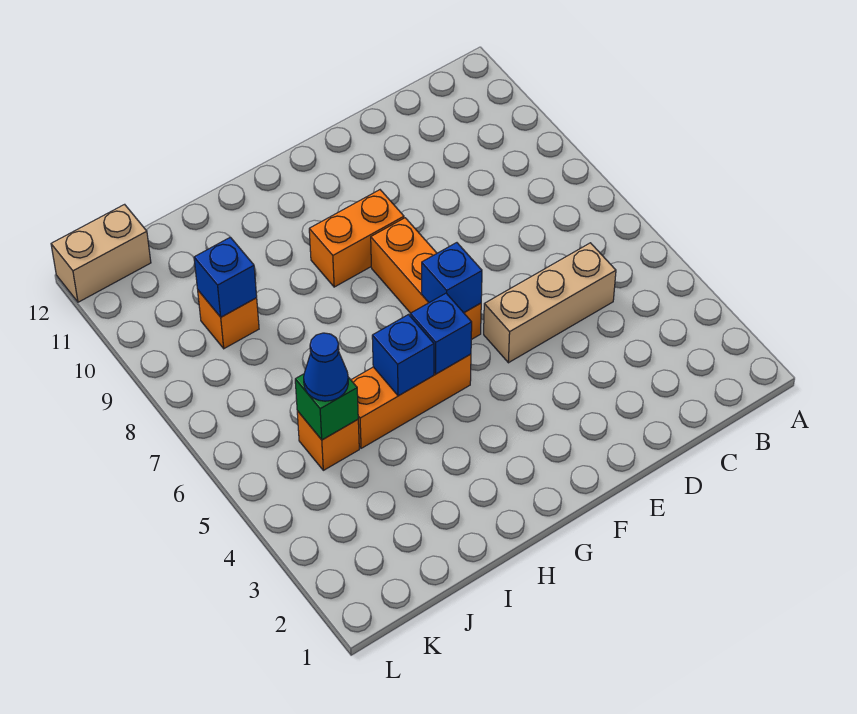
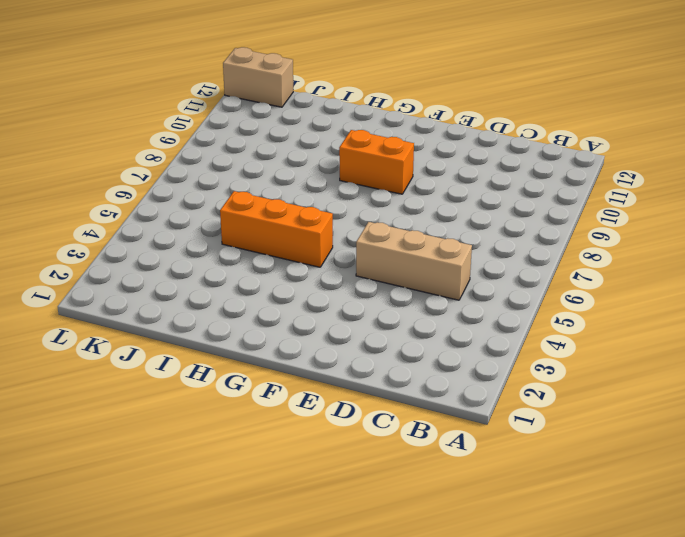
none -> orange 1x3 brick [371,218,481,340]
none -> orange 1x1 brick [297,411,359,470]
none -> orange 1x1 brick [198,291,259,349]

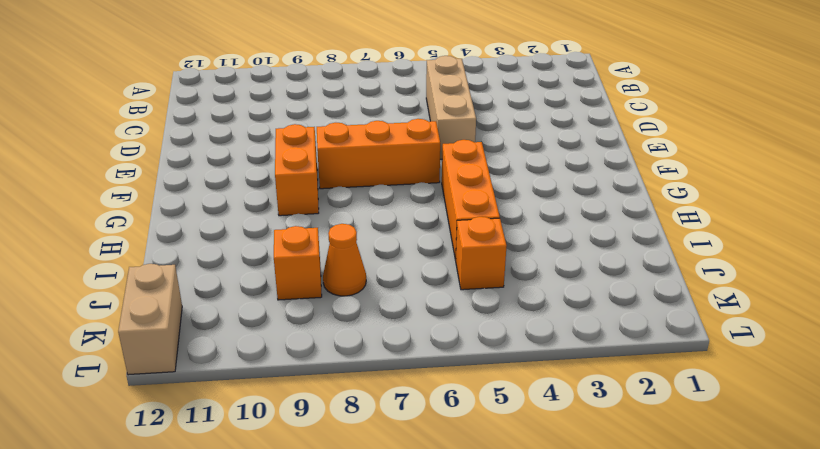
orange 1x1 cone [323,224,366,296] -> none
none -> blue 1x1 brick [422,243,482,313]
none -> blue 1x1 brick [410,293,472,374]
none -> blue 1x1 brick [372,315,434,396]

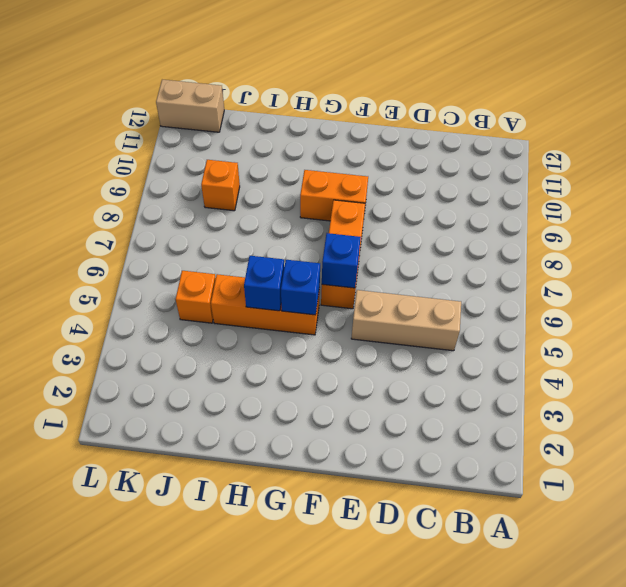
none -> green 1x1 brick [295,374,358,440]
none -> blue 1x1 brick [194,237,257,317]
none -> blue 1x1 cone [304,333,348,401]

